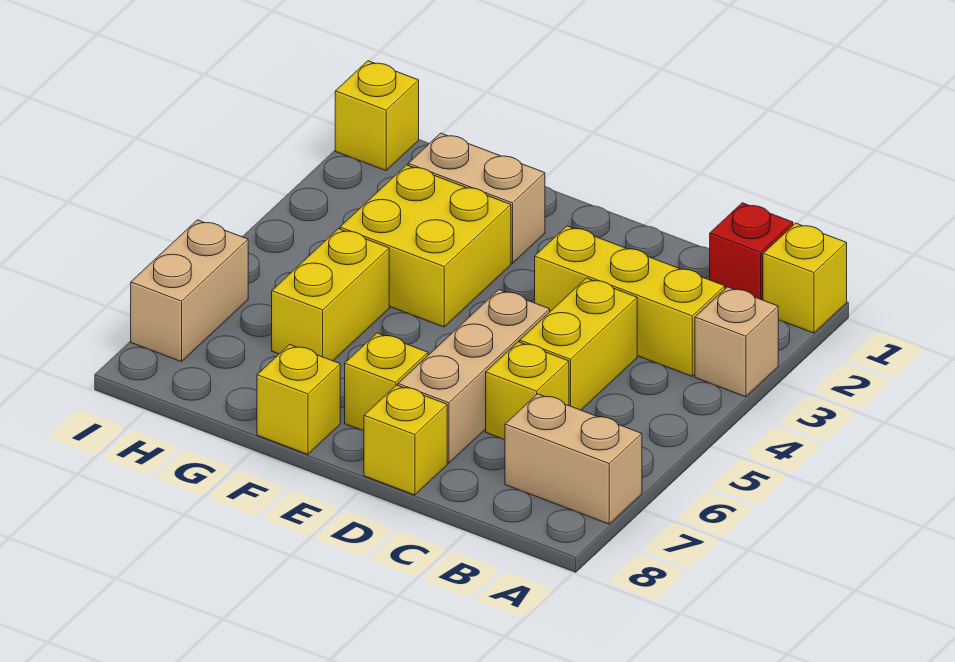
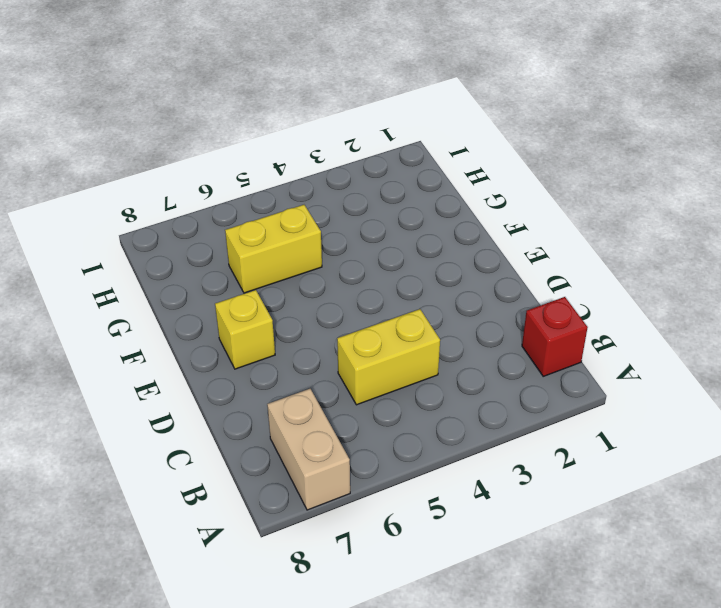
none -> yellow 1x1 brick [763,223,847,333]
none -> tan 1x1 brick [695,287,778,397]
none -> yellow 1x3 brick [535,226,725,376]

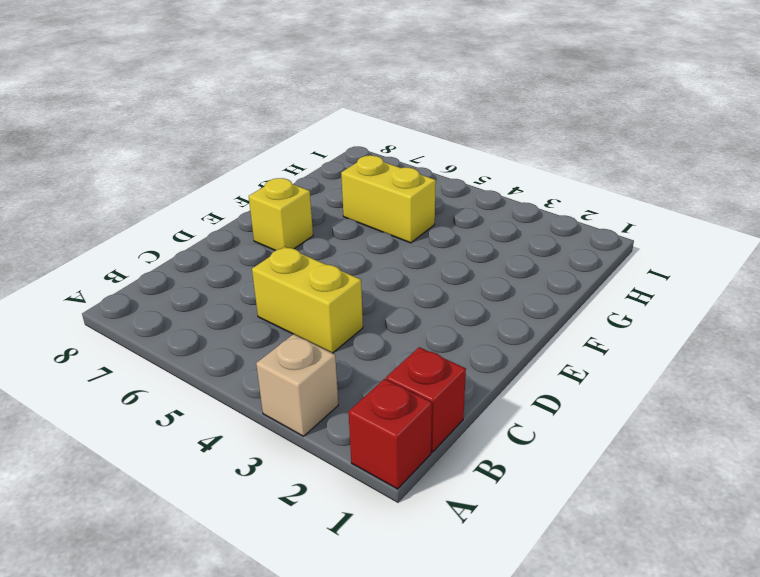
red 1x1 brick [349,379,432,489] -> yellow 1x1 brick [763,223,847,333]
none -> tan 1x2 brick [505,394,642,524]
none -> yellow 1x3 brick [535,226,725,376]
none -> yellow 1x1 brick [486,342,569,440]

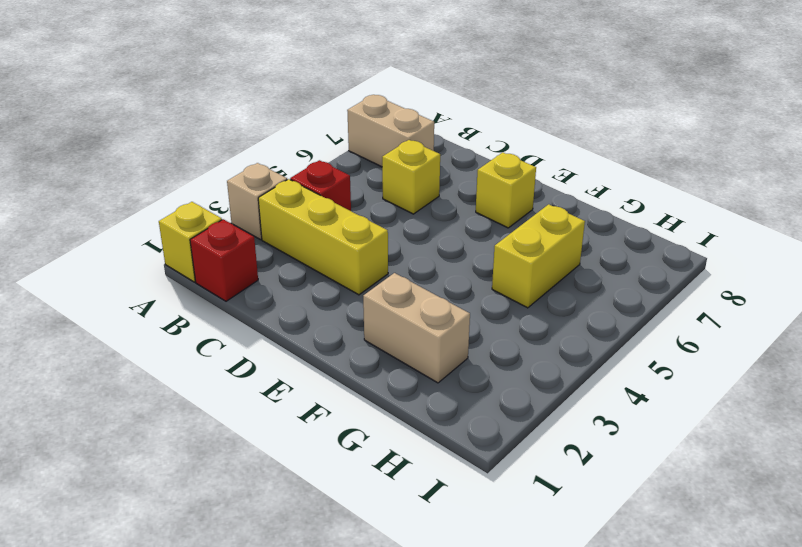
red 1x1 brick [290,160,351,211] -> none
none -> yellow 1x2 brick [520,278,637,410]
none -> tan 1x3 brick [398,290,550,463]
none -> yellow 1x1 brick [364,385,447,495]

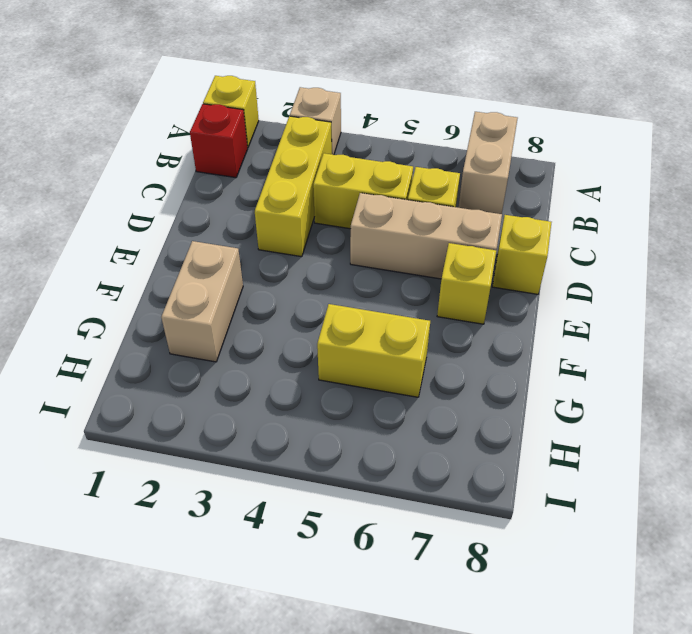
none -> yellow 2x2 brick [340,165,511,327]
none -> yellow 1x1 brick [257,345,340,454]
none -> yellow 1x1 brick [335,61,419,171]

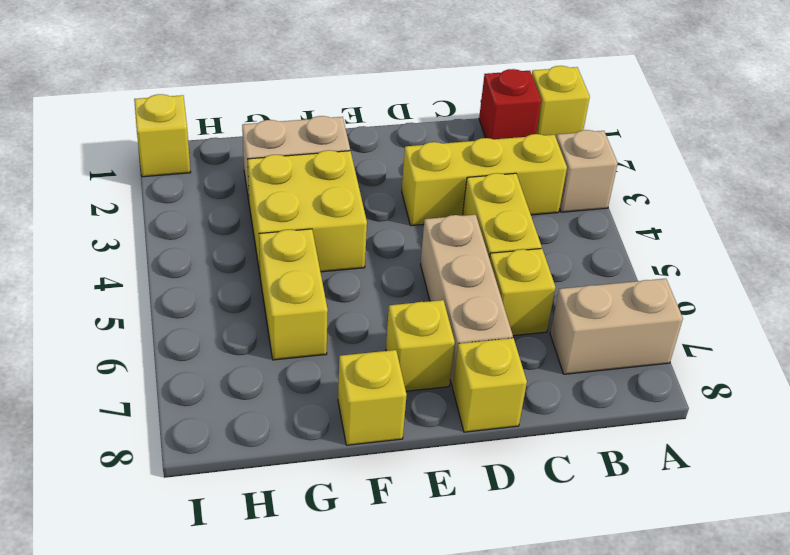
none -> tan 1x2 brick [131,220,248,362]

